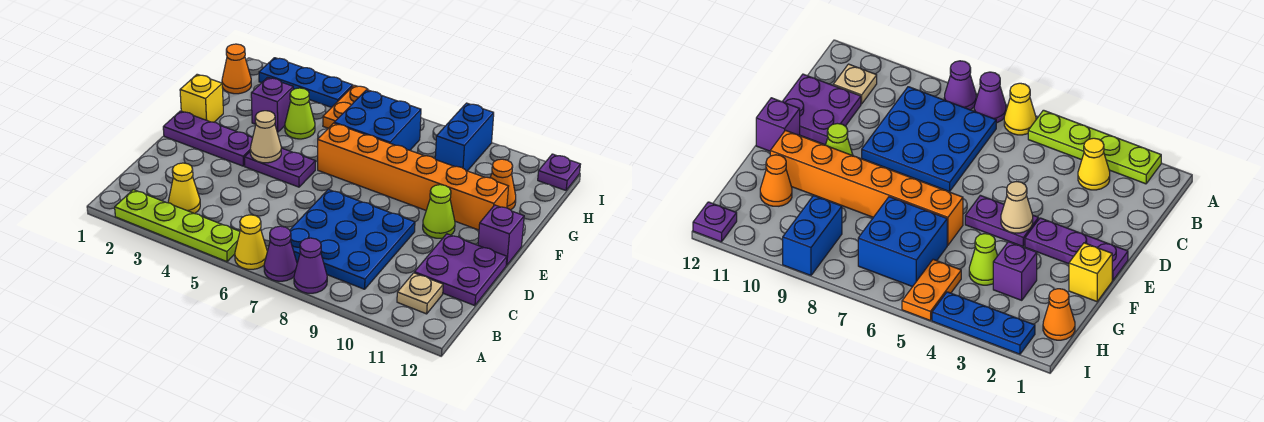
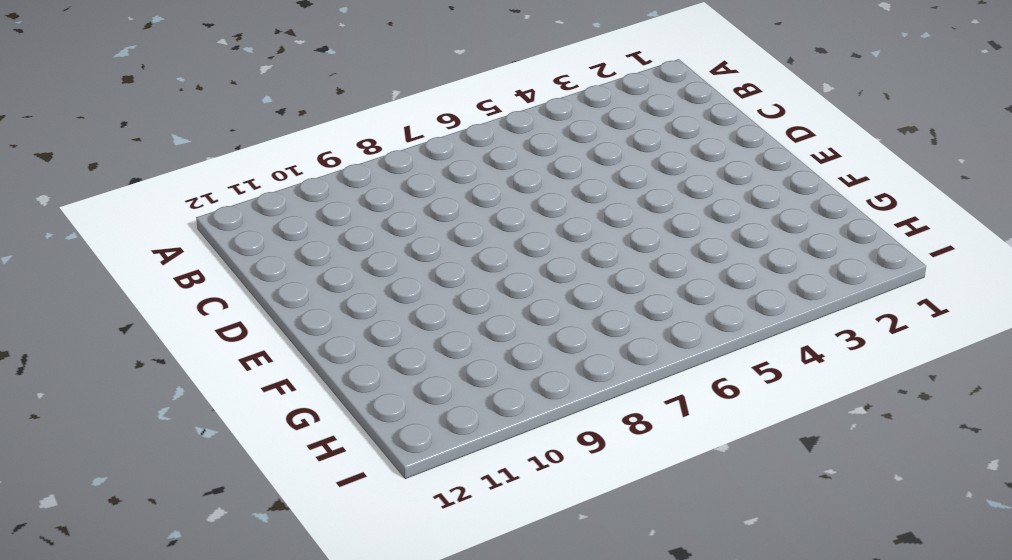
none -> lime 1x4 plate [115,190,240,262]
none -> yellow 1x1 cone [235,215,267,269]
none -> purple 1x1 cone [264,226,297,281]

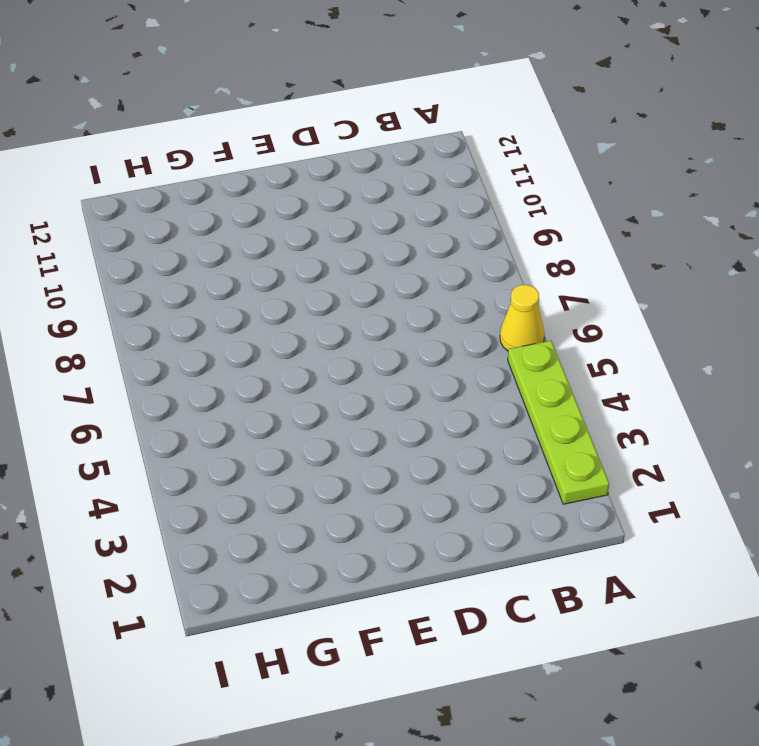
none -> purple 1x1 cone [264,226,297,281]
none -> purple 1x1 cone [294,238,327,293]
none -> yellow 1x1 cone [168,163,200,214]

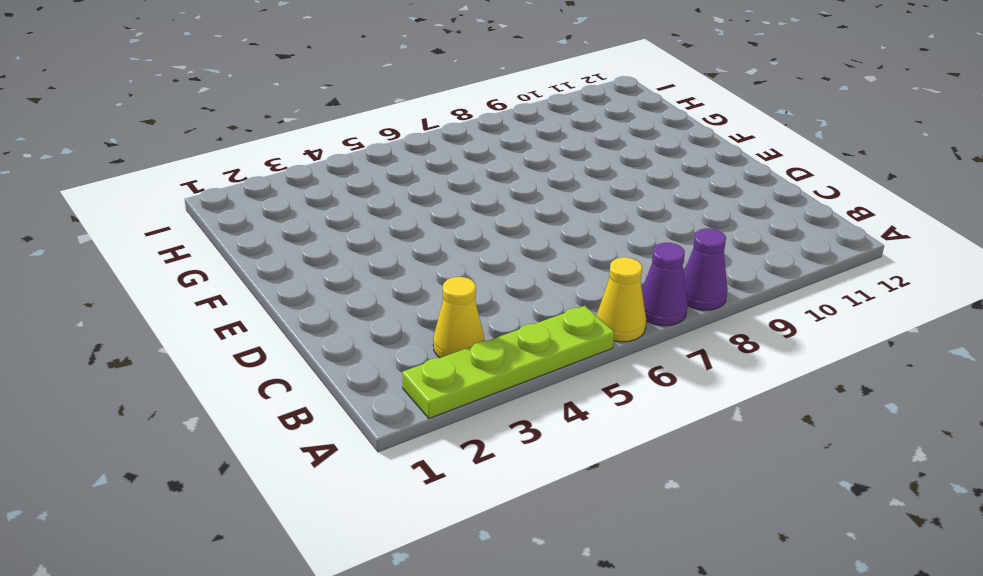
none -> blue 3x3 plate [290,189,415,289]
none -> tan 1x1 plate [397,273,443,314]
none -> purple 2x2 plate [414,234,507,306]

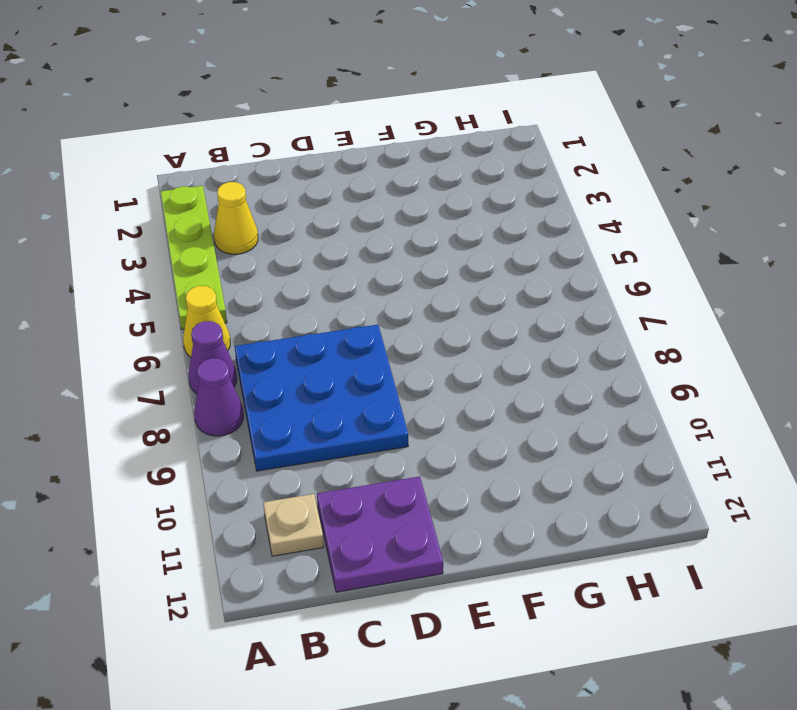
none -> purple 1x3 plate [163,111,253,166]
none -> purple 1x2 plate [244,148,315,187]
none -> lime 1x1 cone [423,185,455,238]

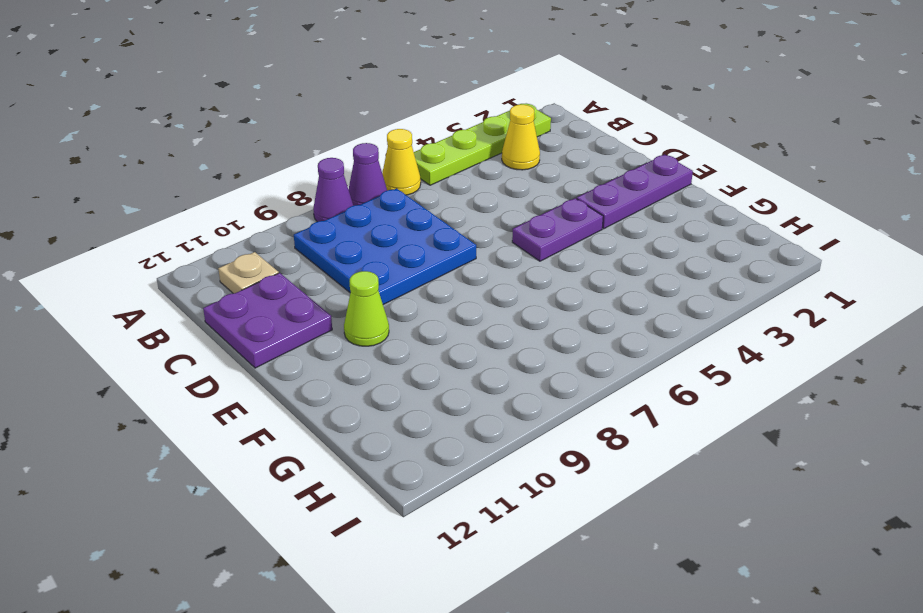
none -> purple 1x1 brick [478,205,524,265]
none -> yellow 1x1 brick [180,74,223,122]
none -> orange 1x6 brick [318,123,509,230]

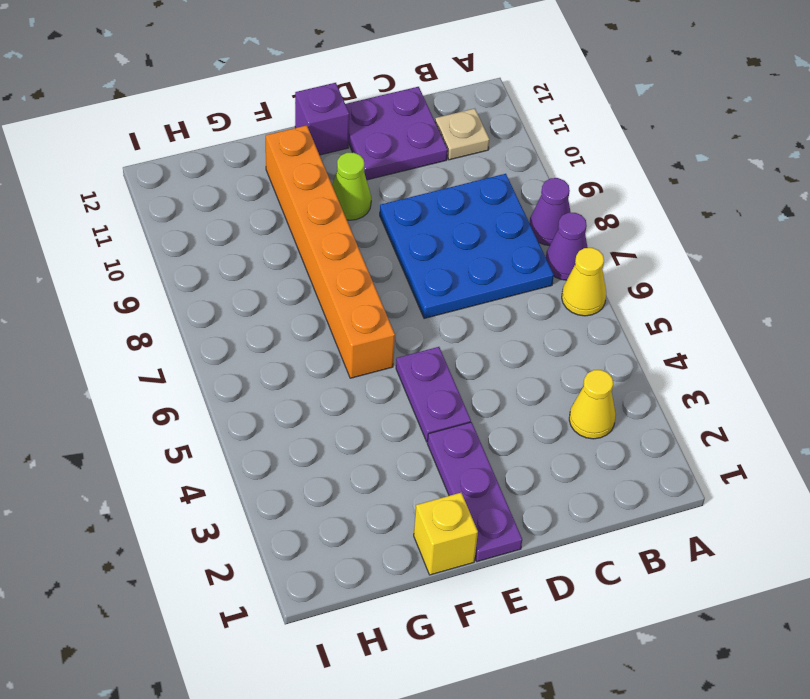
none -> lime 1x4 plate [115,190,240,262]
none -> purple 1x1 brick [251,77,293,132]
none -> lime 1x1 cone [285,88,315,139]

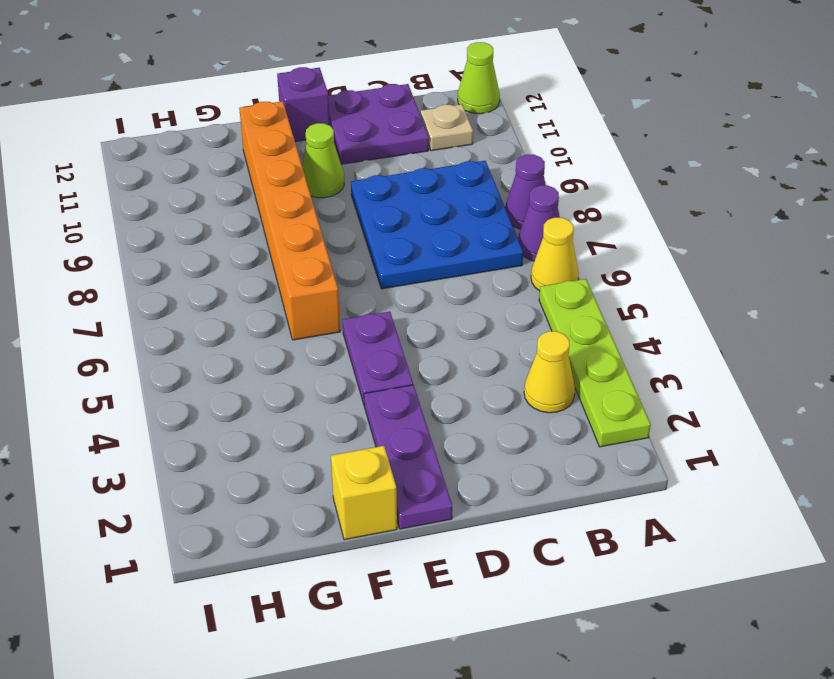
lime 1x1 cone [458,42,500,114] -> lime 1x1 cone moved to [285,88,315,139]
none -> purple 1x1 brick [251,77,293,132]
none -> blue 2x2 brick [334,90,421,150]
none -> orange 1x1 cone [490,159,516,210]

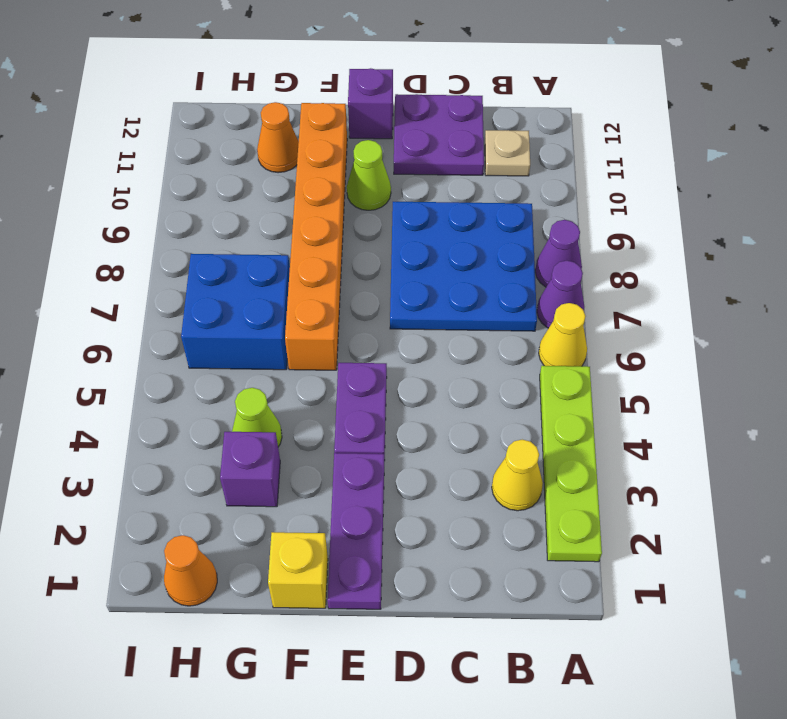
none -> orange 1x2 plate [323,85,369,128]
none -> blue 1x2 brick [435,103,494,171]
none -> blue 1x3 plate [259,58,353,108]

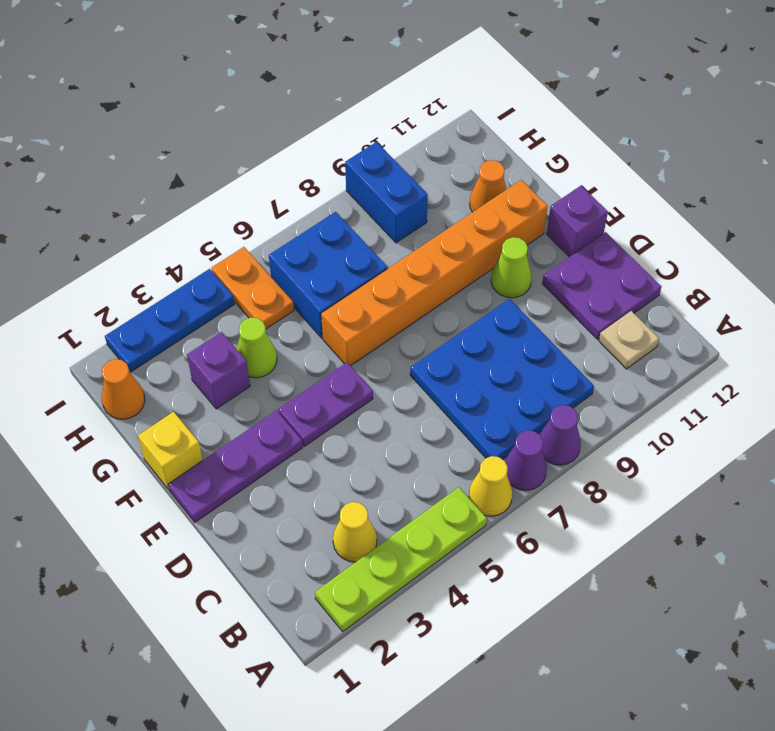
none -> purple 1x1 plate [538,154,581,190]
none -> tan 1x1 cone [250,111,281,163]

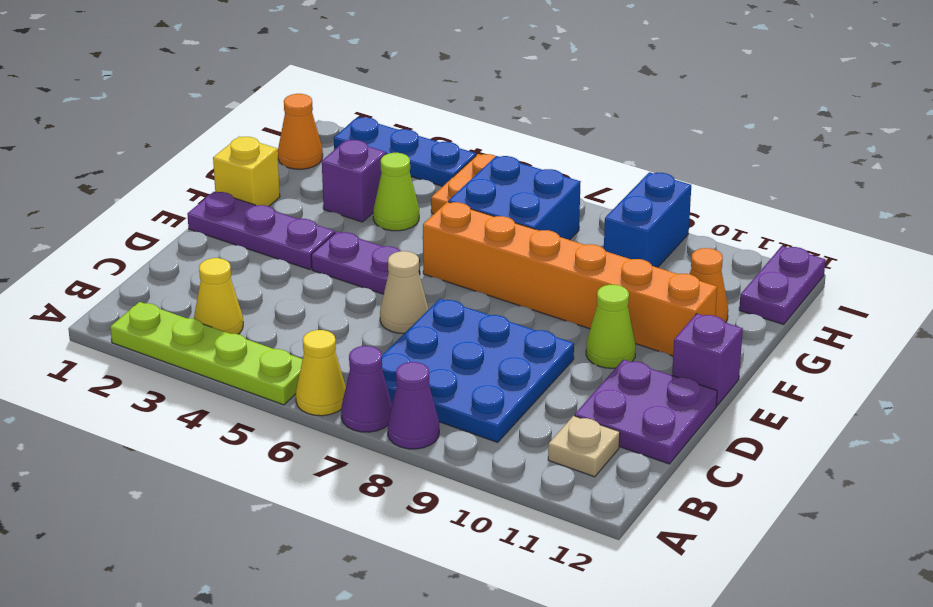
tan 1x1 cone [380,251,429,333] -> tan 1x1 cone moved to [250,111,281,163]
purple 1x2 plate [739,246,826,324] -> purple 1x1 plate [538,154,581,190]

